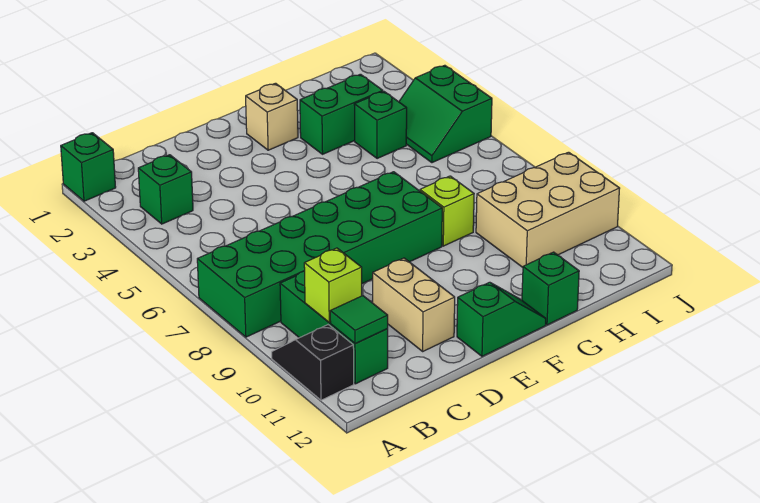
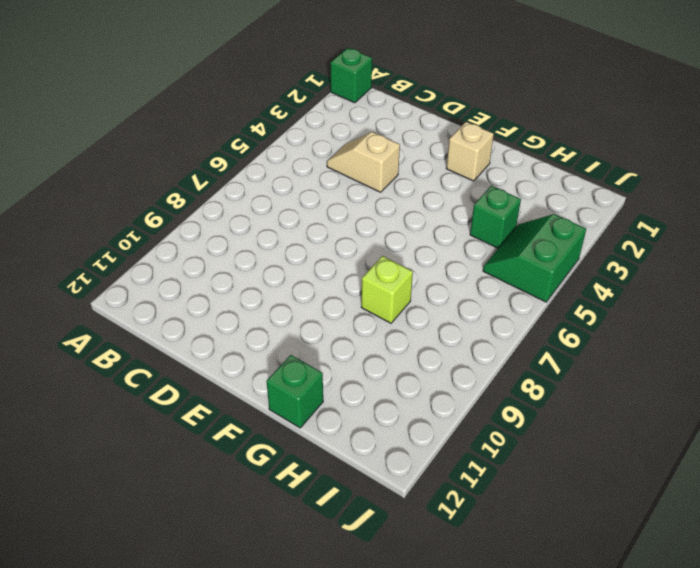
tan 1x2 slope [327,132,400,192] -> none
none -> green 2x6 brick [197,172,442,337]
none -> black 1x2 slope [272,325,354,400]
none -> green 1x1 brick [138,155,193,224]

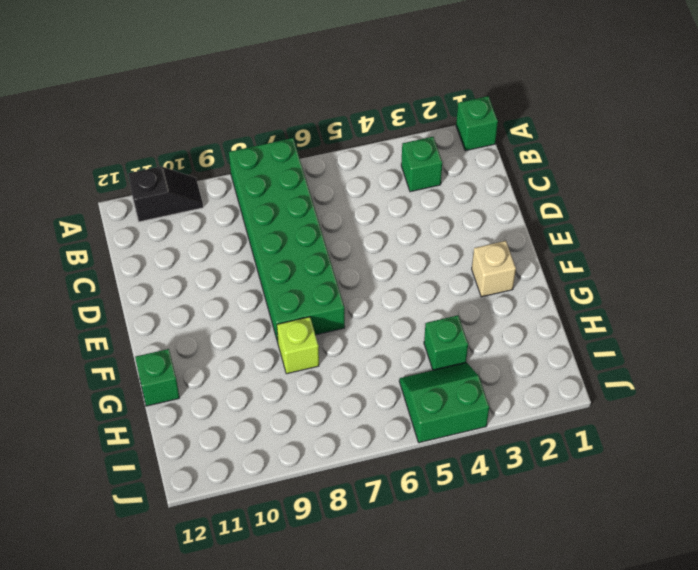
none -> green 1x3 brick [280,271,388,384]
none -> tan 1x2 brick [373,258,455,351]
none -> green 1x2 slope [457,282,546,356]

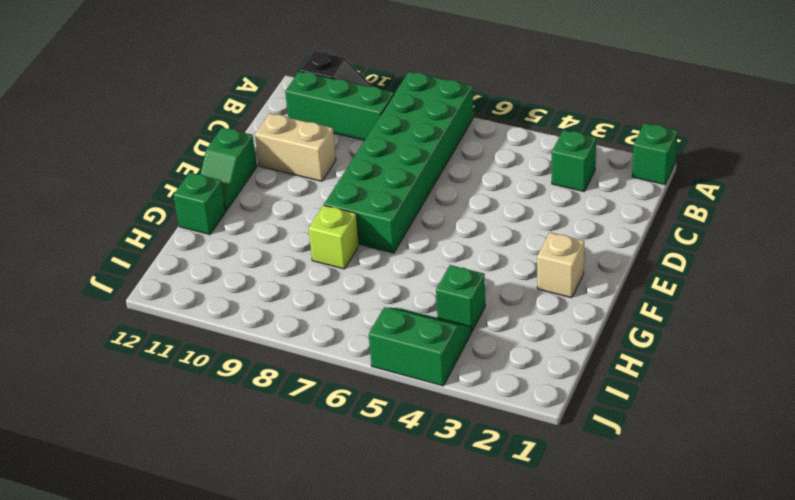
none -> green 1x2 brick [300,74,383,154]
none -> tan 2x3 brick [476,152,620,267]
none -> lime 1x1 brick [304,248,362,322]

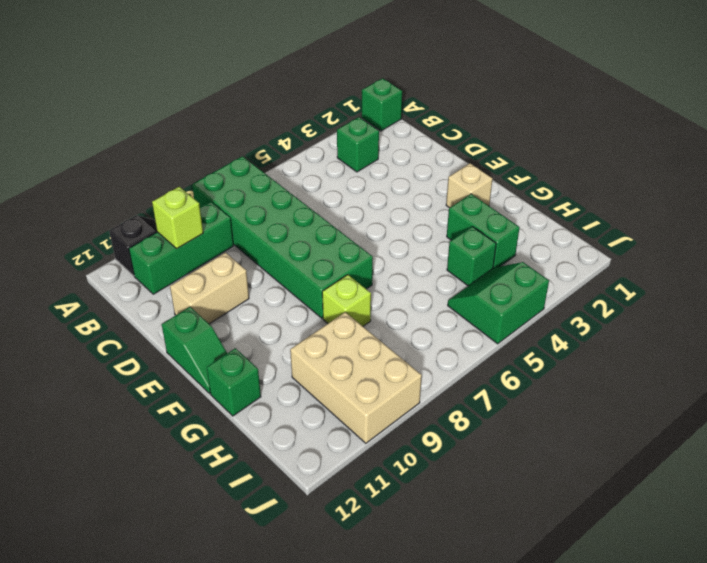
none -> green 1x1 tile [330,296,388,344]

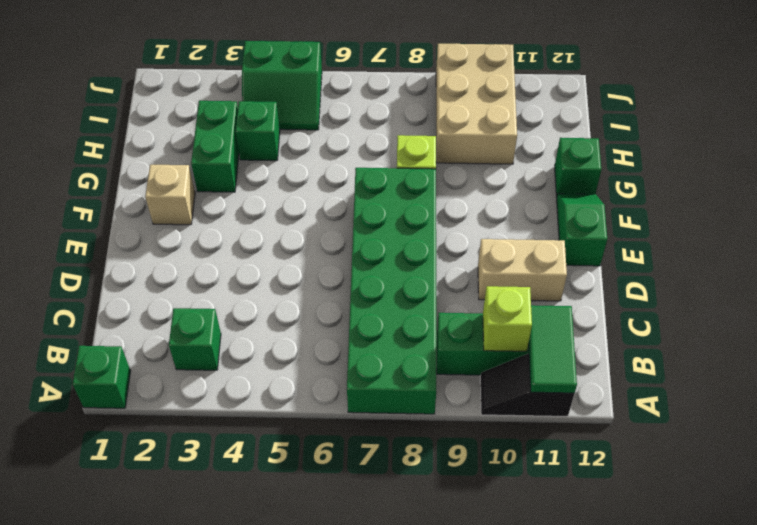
green 1x2 tile [529,305,577,393] -> green 1x1 tile [330,296,388,344]

